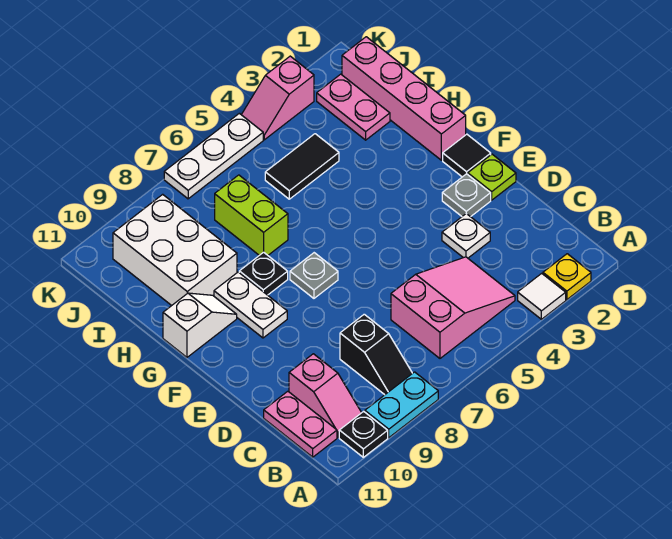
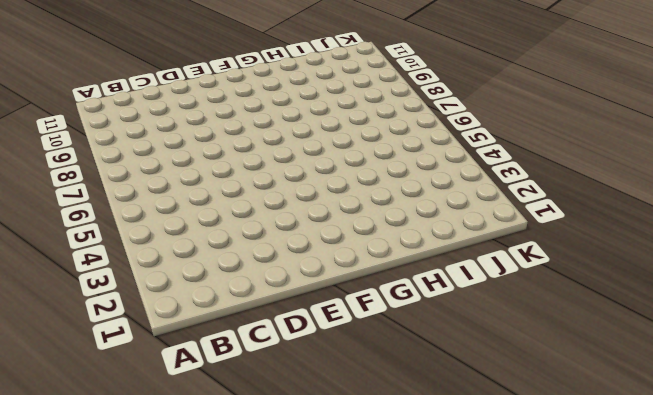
none -> yellow 1x1 plate [543,254,591,300]
none -> white 1x1 tile [518,273,566,319]
none -> cyan 1x2 plate [365,372,438,438]

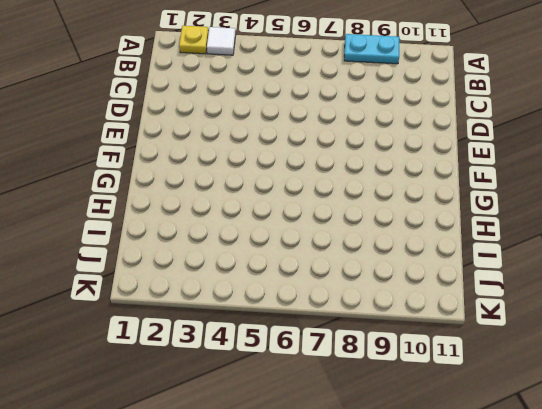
none -> black 1x1 plate [339,411,388,457]
none -> pink 2x3 slope [391,257,515,358]
none -> black 1x2 slope [340,314,412,395]

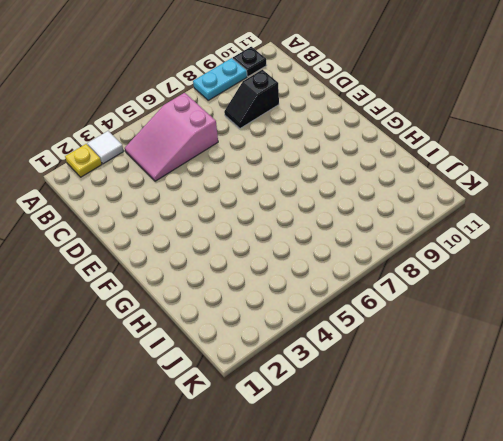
black 1x2 slope [224,70,279,128] -> black 1x2 slope turned to [340,314,412,395]
none -> pink 1x2 slope [289,354,362,437]
none -> pink 1x2 plate [264,391,337,457]
none -> white 1x1 plate [442,214,490,258]

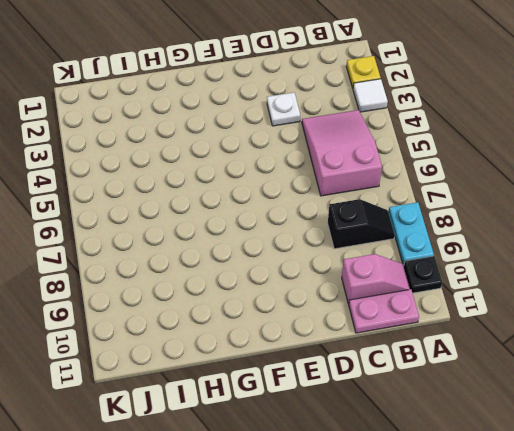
none -> lime 1x1 plate [468,154,516,200]
none -> grey 1x1 plate [442,174,491,217]
none -> black 1x1 tile [443,134,491,177]

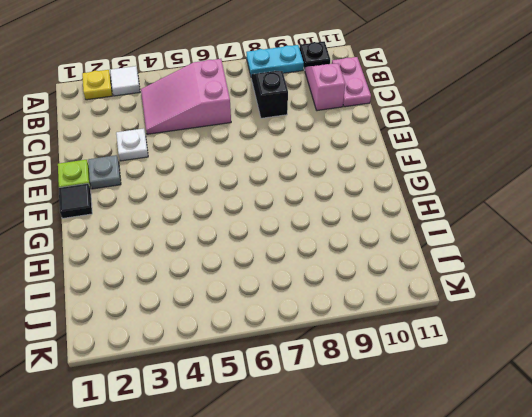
none -> grey 1x1 plate [290,253,338,298]
none -> white 1x2 plate [214,272,287,338]
none -> pink 1x4 brick [342,37,466,160]

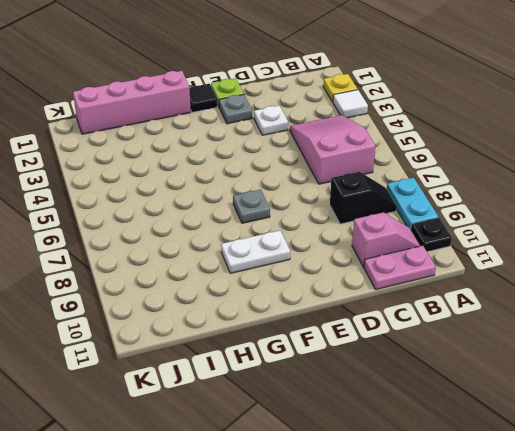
none -> black 1x1 plate [239,252,288,295]
none -> white 1x2 slope [163,293,237,357]
none -> lime 1x2 brick [215,175,288,255]

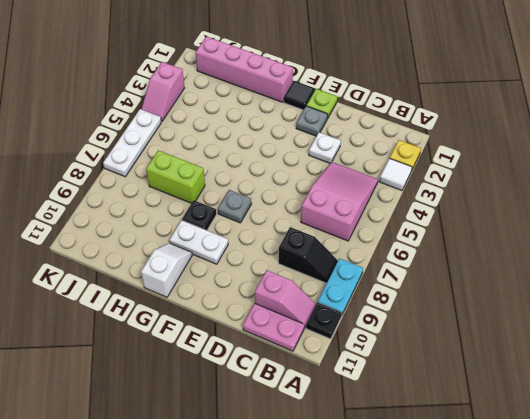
none -> white 2x3 brick [113,194,237,306]
none -> pink 1x2 plate [317,74,390,140]
none -> black 1x2 tile [265,134,339,199]

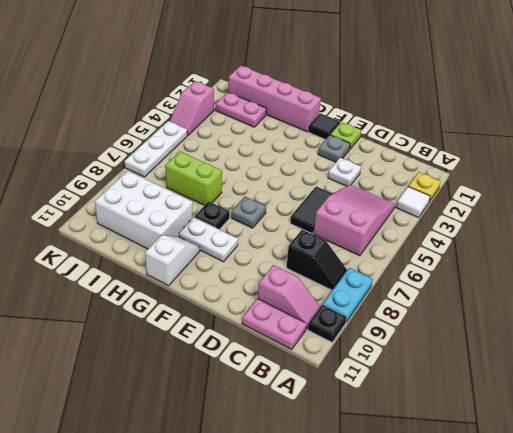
black 1x2 tile [290,187,332,234] -> black 1x2 tile moved to [265,134,339,199]

